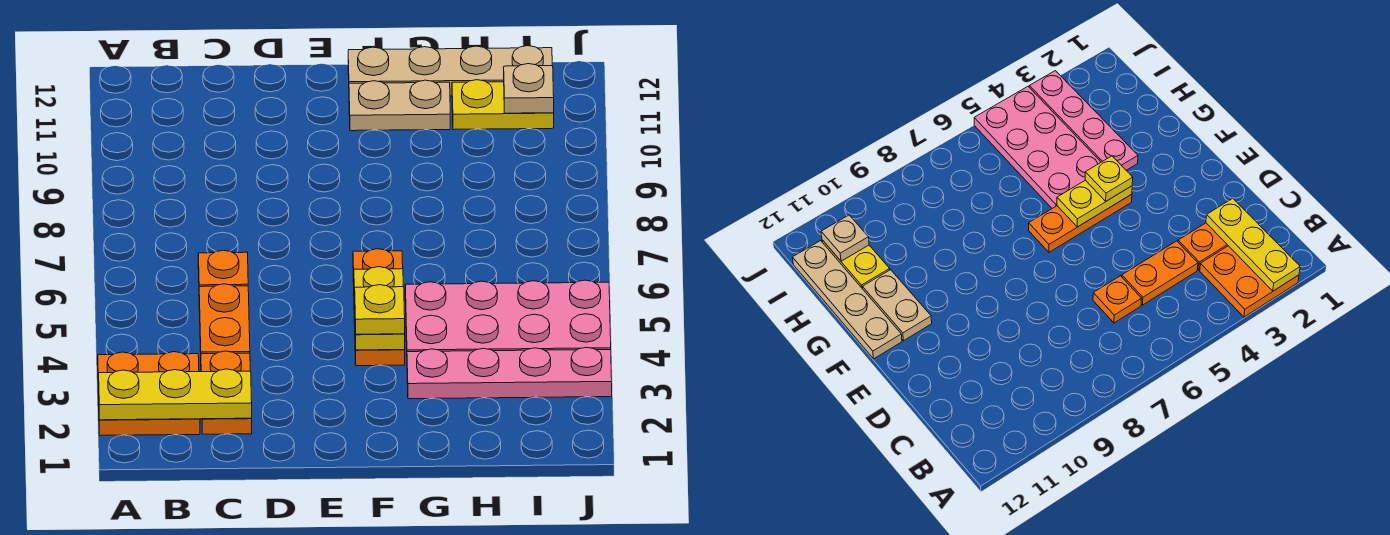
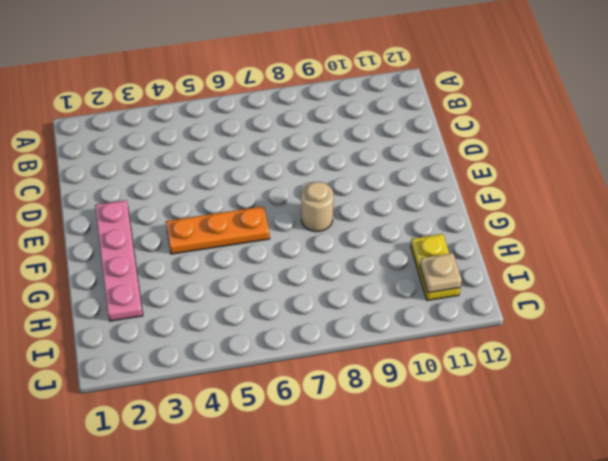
pink 1x4 plate [95,200,143,321] -> pink 1x4 plate moved to [407,347,612,399]
tan 1x1 round brick [301,182,333,232] -> none
none -> orange 2x2 plate [98,352,200,436]
none -> orange 1x2 plate [201,351,252,434]
none -> orange 1x2 plate [199,284,250,354]

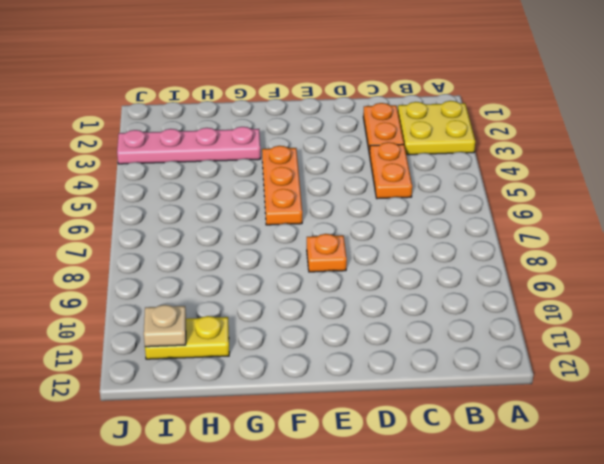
yellow 2x2 plate [398,101,475,155] -> orange 2x2 plate [98,352,200,436]
orange 1x1 plate [307,234,347,272] -> orange 1x1 plate moved to [198,250,248,287]
none -> tan 1x2 plate [349,80,450,131]
none -> tan 1x4 plate [348,46,552,96]
none -> pink 2x4 plate [405,280,611,352]

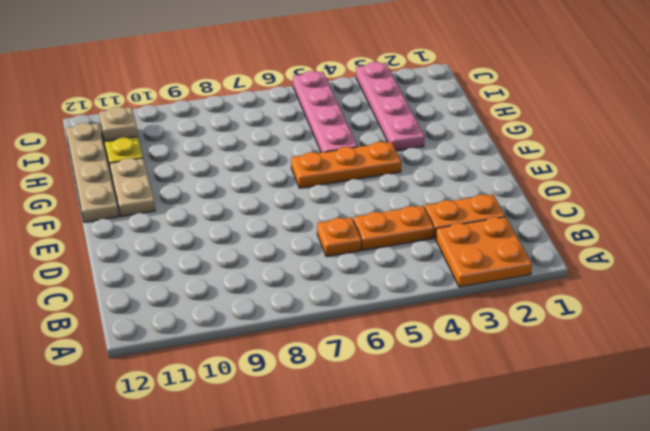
pink 1x4 plate [293,71,357,153] -> pink 2x4 plate [405,280,611,352]
none -> yellow 1x3 plate [99,369,252,420]
none -> yellow 1x2 plate [354,267,405,350]
none -> yellow 1x1 plate [355,285,405,334]

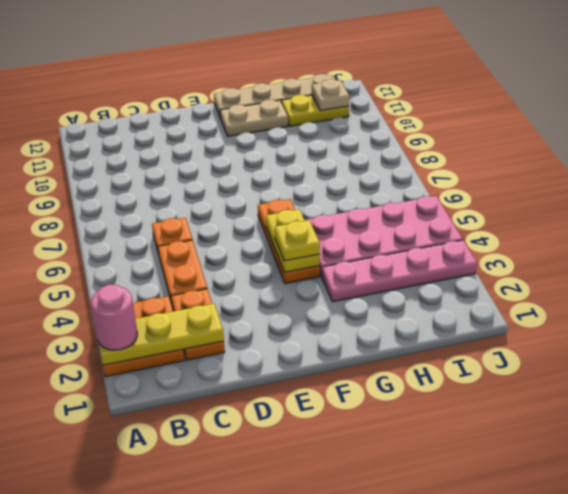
pink 1x1 round brick [91,285,137,350] -> none

